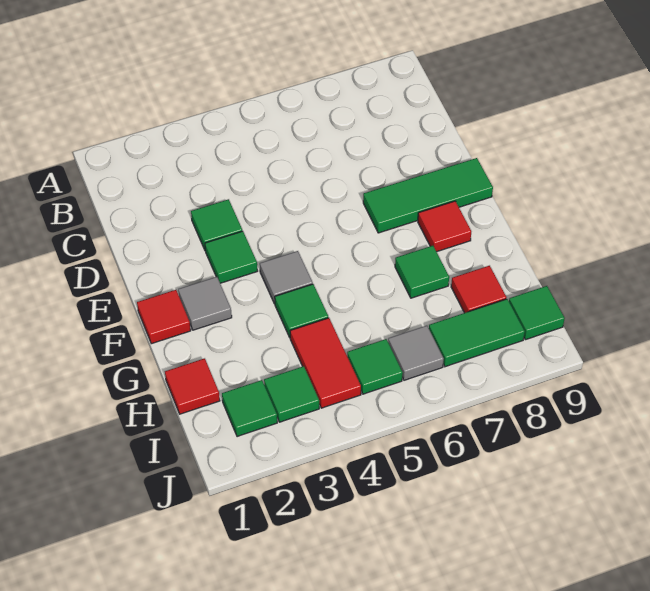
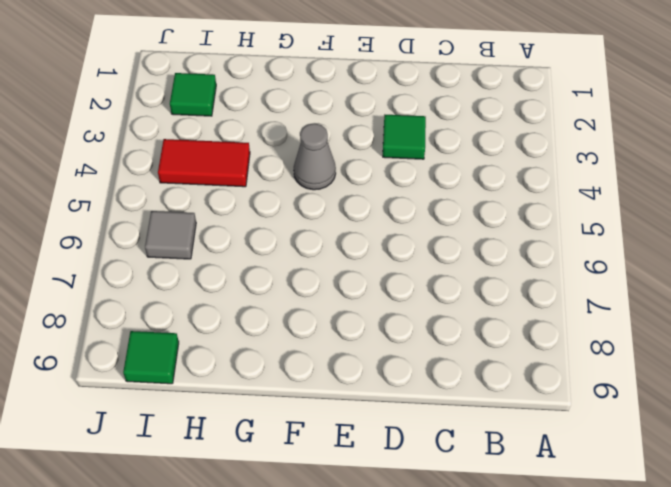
grey 1x1 cone [294,123,336,190] -> grey 1x1 tile [260,251,313,304]
none -> green 1x1 tile [205,231,258,283]
none -> green 1x3 tile [363,158,493,233]
none -> red 1x1 tile [137,290,191,344]

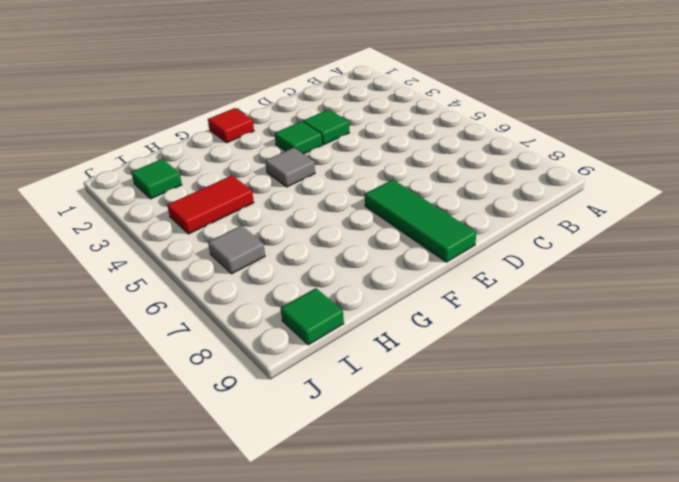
none -> grey 1x1 tile [178,277,232,330]
none -> red 1x1 tile [418,201,471,252]
none -> green 1x1 tile [275,284,328,337]

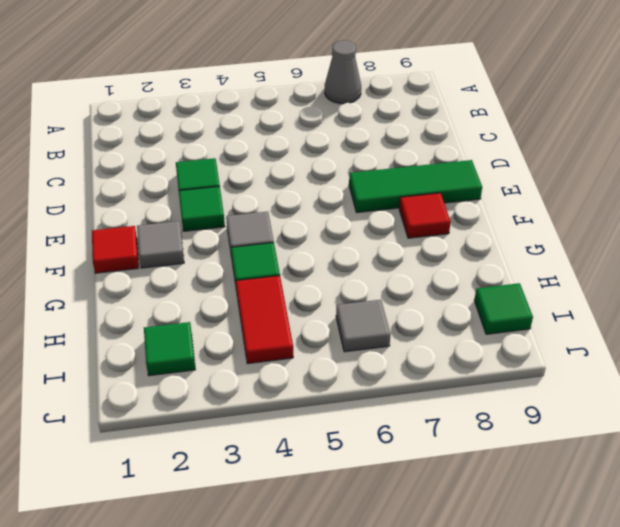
grey 1x1 cone [325,40,361,104] -> none
none -> green 1x1 tile [395,246,449,298]
none -> red 1x1 tile [165,358,220,414]
none -> red 1x1 tile [451,266,507,313]

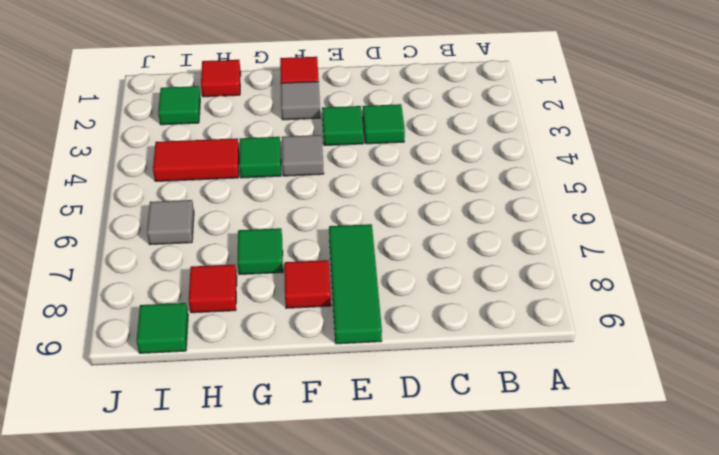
none -> green 1x1 tile [264,366,319,422]
none -> green 1x1 tile [347,339,403,394]
none -> green 1x2 tile [429,299,525,367]

